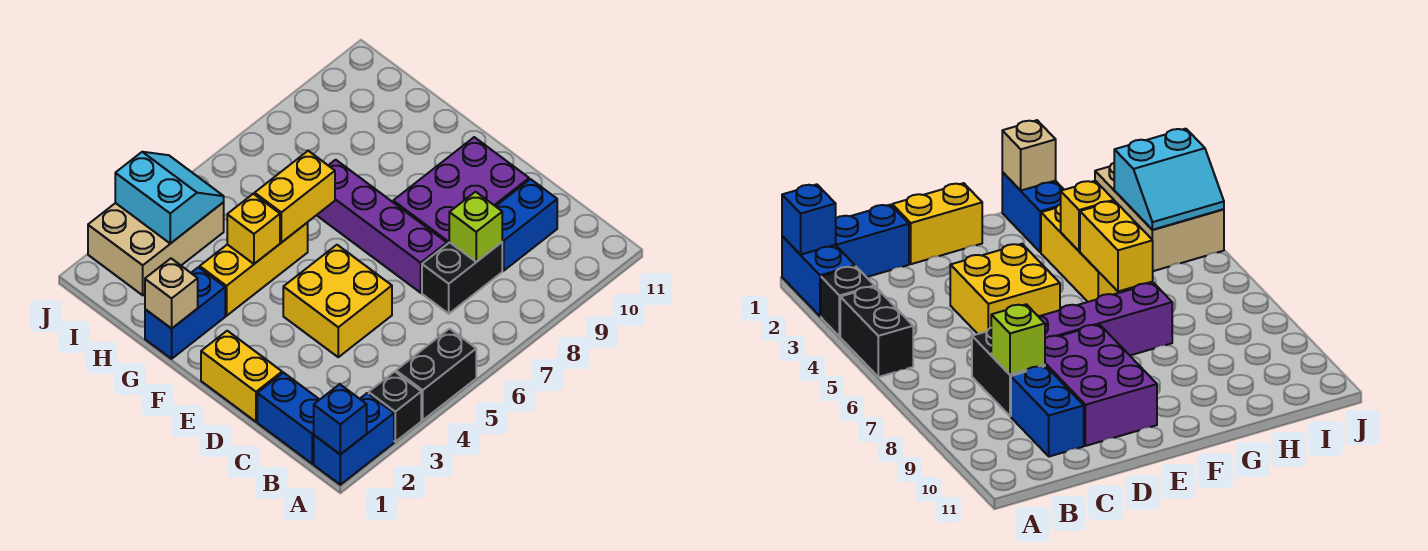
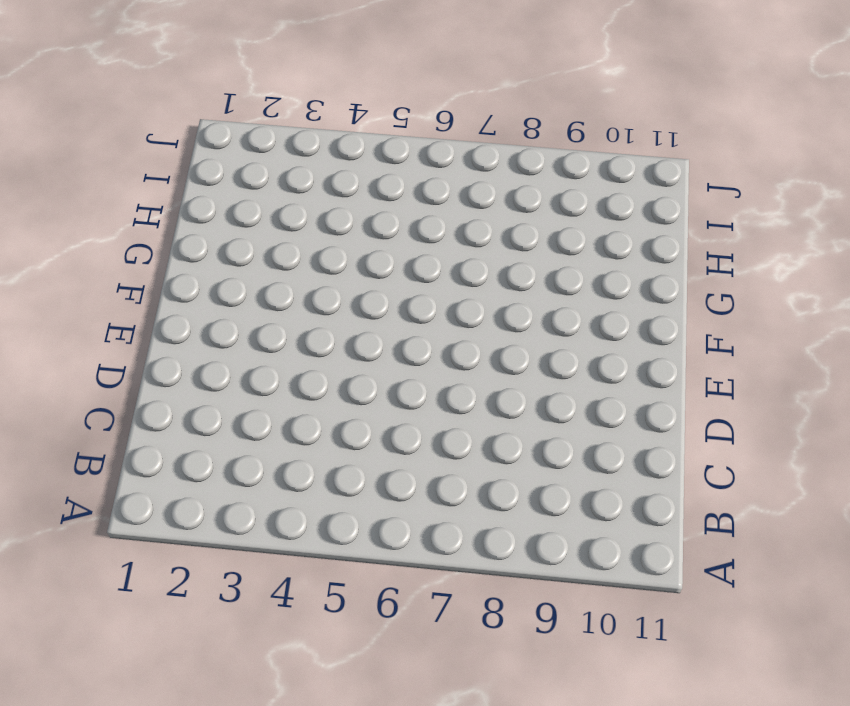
none -> blue 1x2 brick [314,393,394,485]
none -> black 1x1 brick [369,372,421,442]
none -> black 1x2 brick [396,329,476,420]

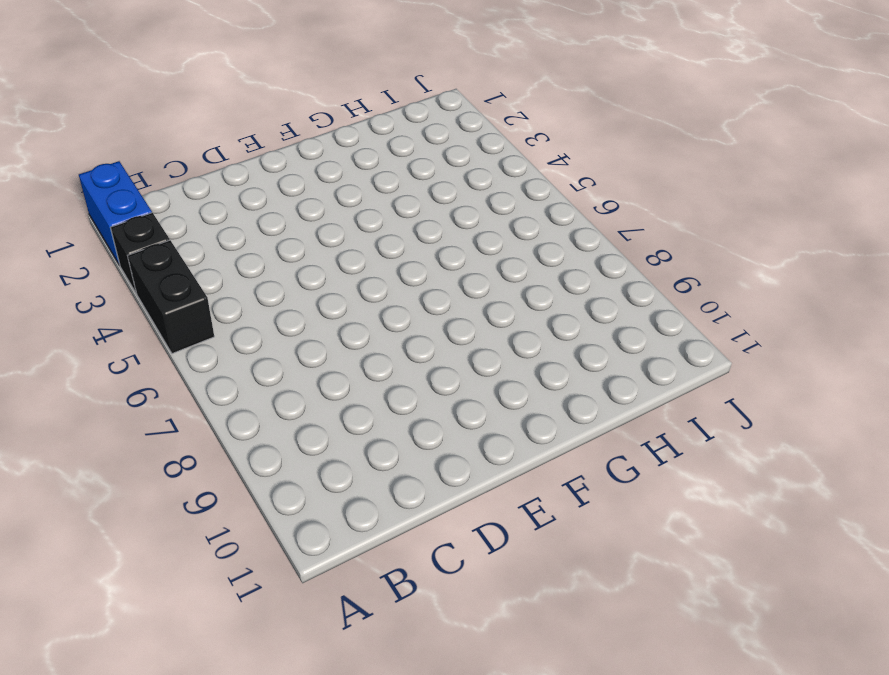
none -> blue 1x2 brick [257,373,320,464]
none -> black 1x2 brick [422,242,502,314]
none -> blue 1x2 brick [496,179,557,271]

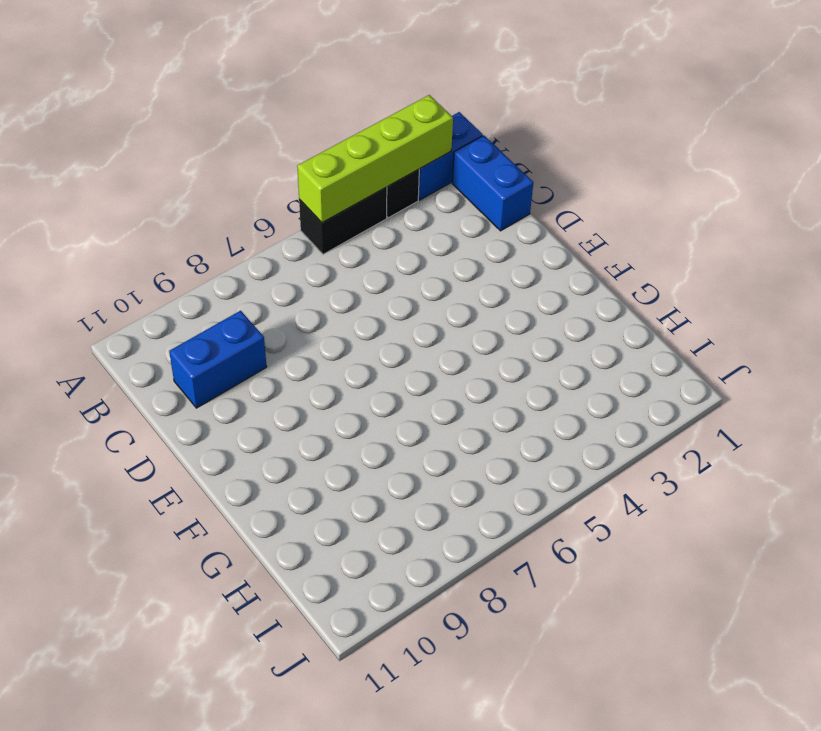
lime 1x4 brick [297,95,453,223] -> none
none -> black 1x2 brick [422,242,502,314]
none -> yellow 1x2 brick [201,331,282,422]
none -> yellow 2x2 brick [283,245,392,357]

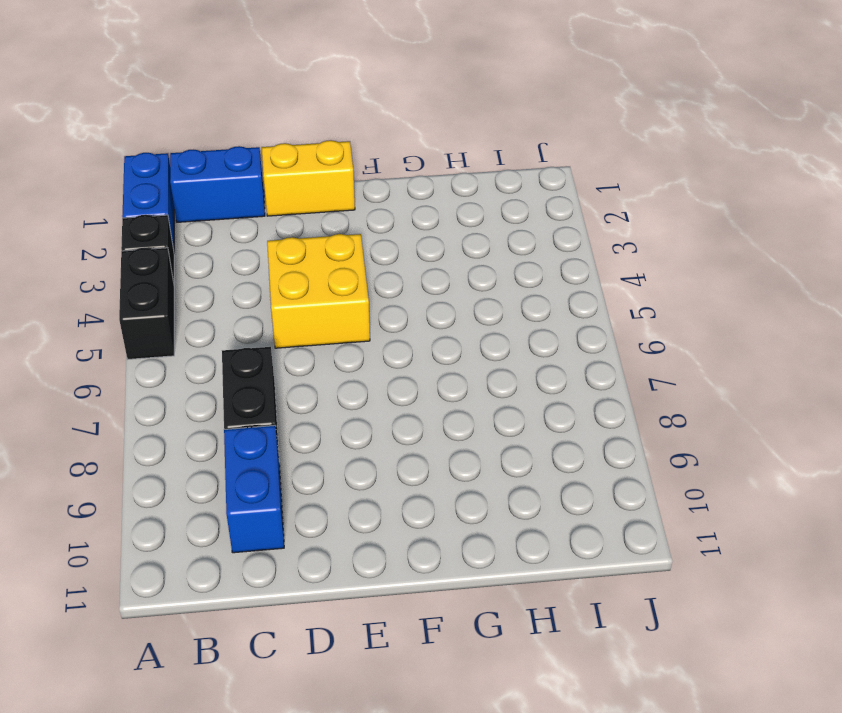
none -> purple 1x4 brick [317,160,447,293]
none -> purple 2x3 brick [393,137,529,244]
none -> blue 1x2 brick [145,267,225,359]

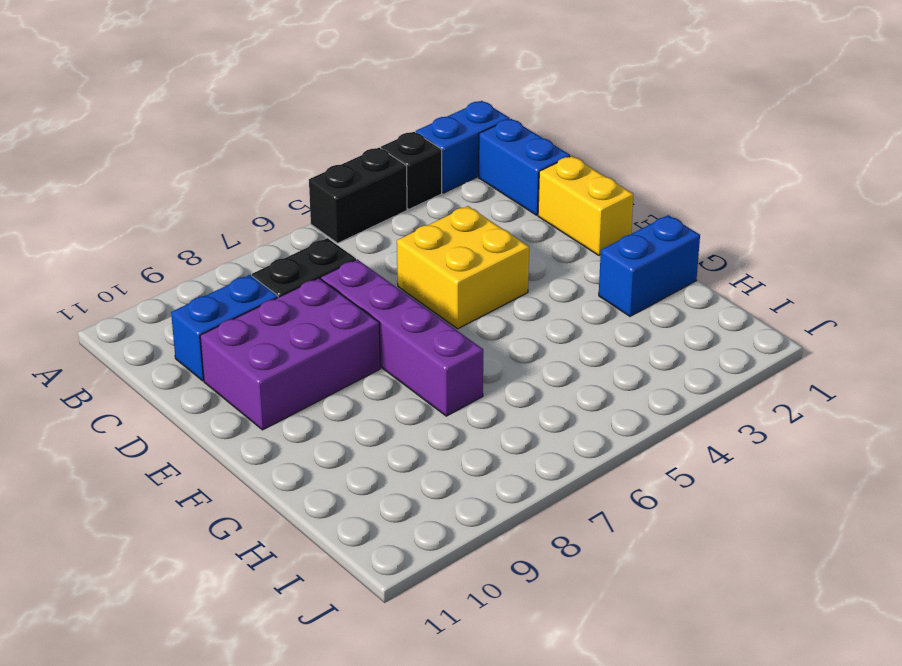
none -> yellow 1x3 brick [200,223,308,316]
none -> tan 2x3 brick [88,202,224,295]
none -> blue 1x1 brick [314,384,367,455]

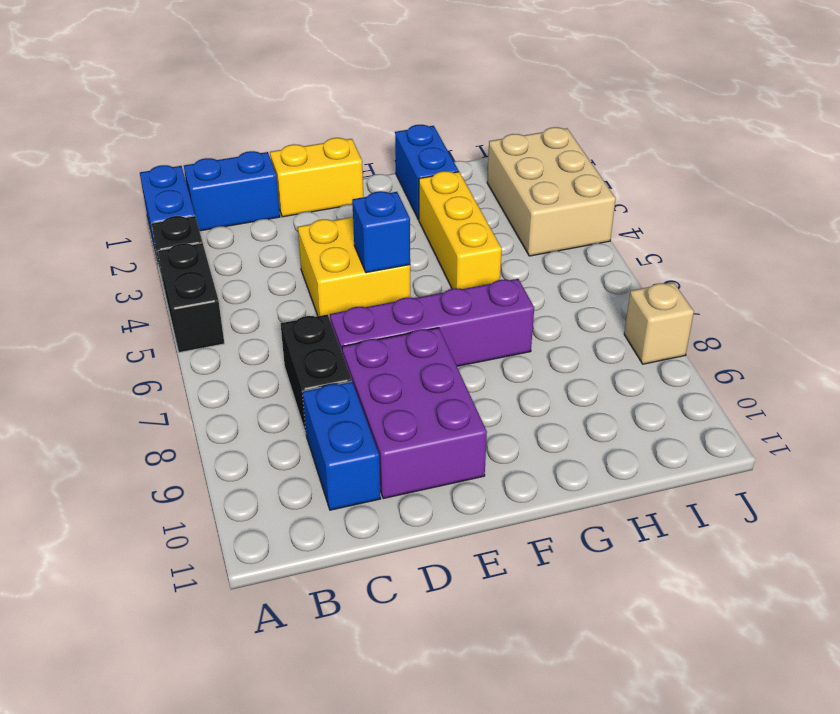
blue 1x1 brick [352,191,410,273] -> blue 1x1 brick moved to [314,384,367,455]
tan 1x1 brick [624,282,694,364] -> tan 1x1 brick moved to [145,259,198,329]
none -> lime 1x1 brick [449,192,502,262]
none -> yellow 1x1 brick [227,194,280,264]
none -> yellow 1x2 brick [255,151,335,243]

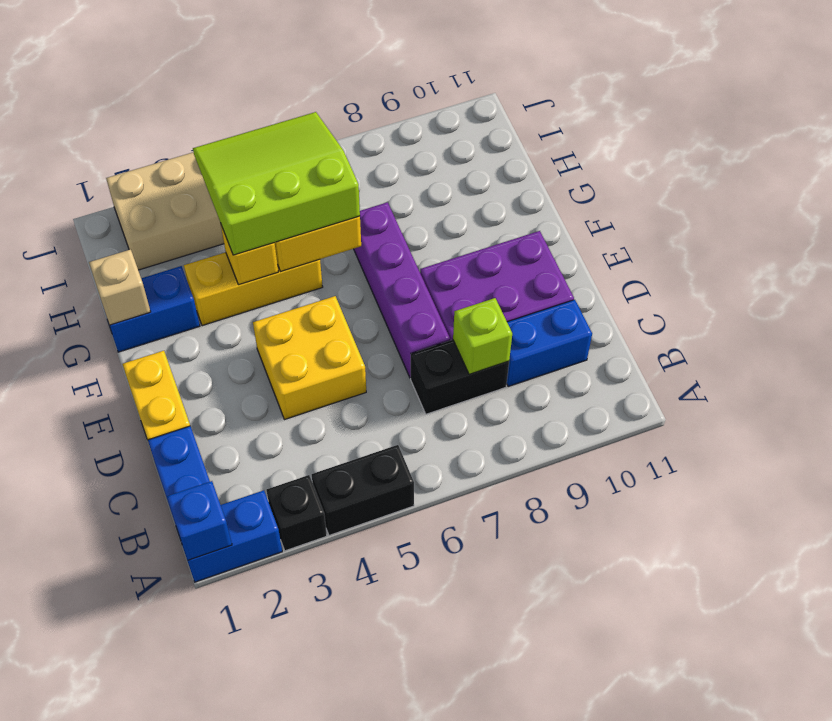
lime 3x3 slope [193,112,360,255] -> none
none -> cyan 2x2 slope [115,152,224,244]

